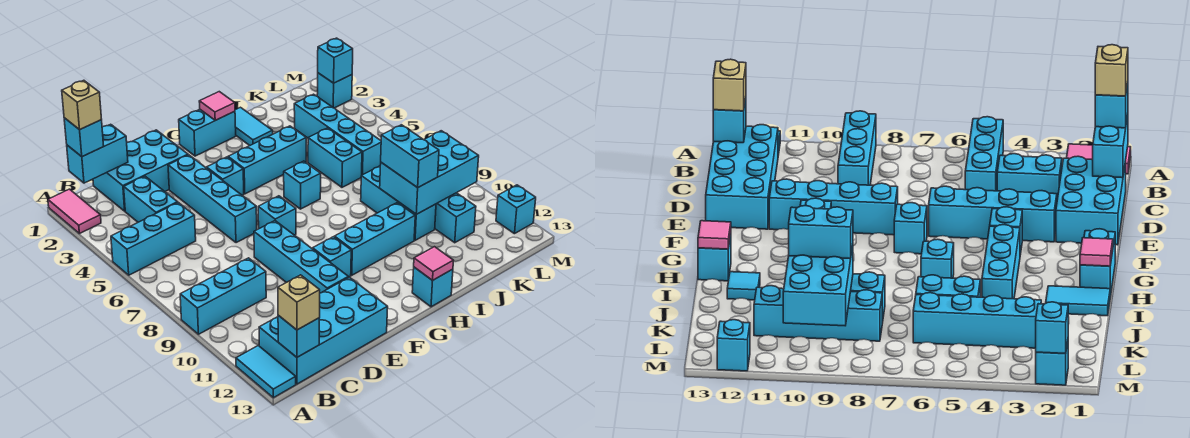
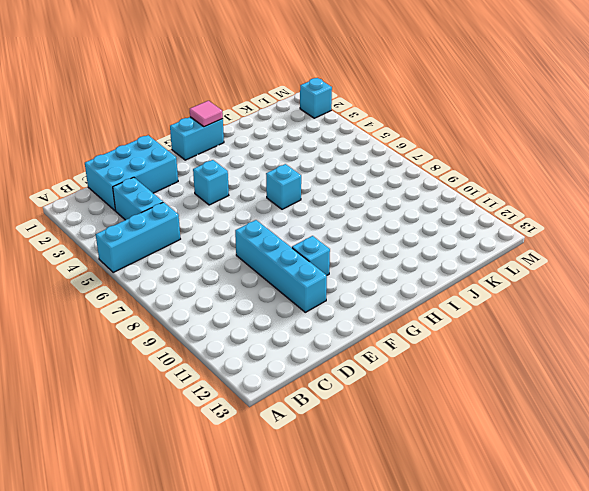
none -> pink 1x2 tile [48,189,101,234]
none -> cyan 1x3 brick [180,258,266,334]
none -> cyan 1x2 tile [236,346,296,398]
none -> cyan 2x4 brick [259,277,388,384]

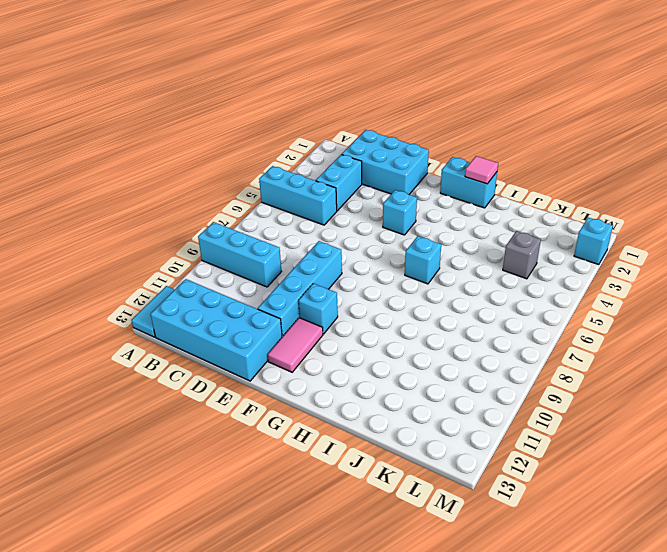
pink 1x2 tile [268,318,323,372] -> pink 1x2 tile moved to [48,189,101,234]
grey 1x1 brick [503,231,541,279] -> cyan 1x4 brick [294,94,381,175]
none -> cyan 1x4 brick [168,155,257,243]
none -> cyan 1x1 brick [258,196,296,235]
none -> cyan 1x3 brick [228,126,306,194]
none -> cyan 1x3 brick [335,203,415,275]

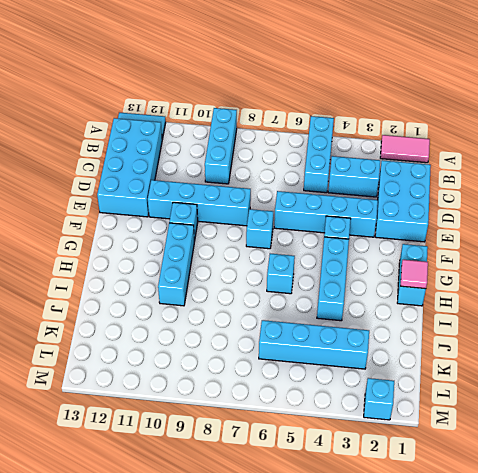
none -> cyan 1x1 brick [412,267,453,307]
none -> cyan 1x2 tile [235,107,273,146]
none -> cyan 1x1 tile [727,272,760,300]
none -> cyan 1x2 brick [308,128,362,187]

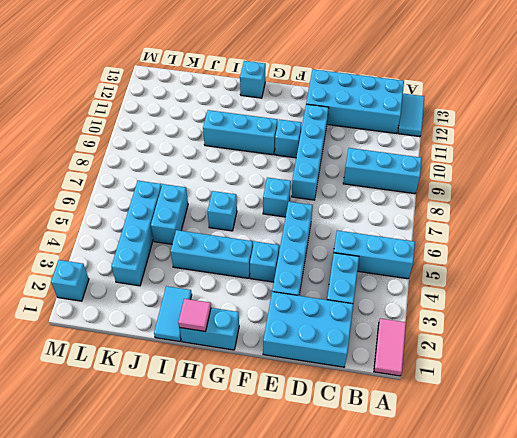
none -> cyan 1x1 tile [727,272,760,300]
none -> cyan 1x3 brick [361,166,436,240]
none -> cyan 1x4 brick [435,193,476,243]
none -> cyan 1x1 brick [496,185,536,234]

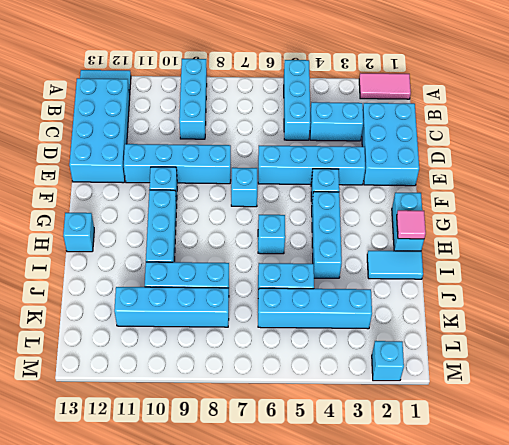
none -> cyan 1x1 tile [727,272,760,300]
none -> cyan 1x1 brick [496,185,536,234]
none -> cyan 1x2 brick [67,124,128,183]
none -> cyan 1x1 brick [278,315,319,357]

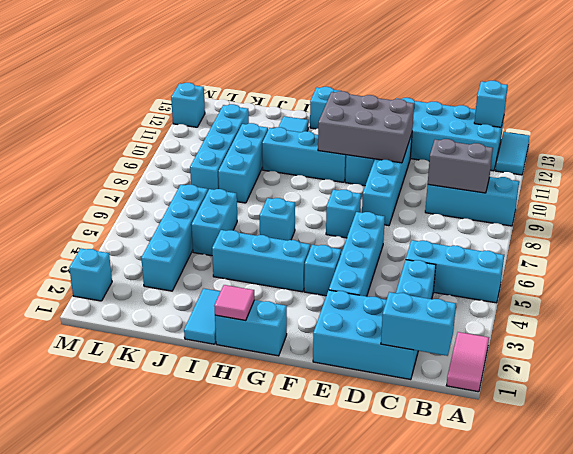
grey 1x2 brick [428,139,493,193] -> none
grey 2x3 brick [318,91,414,163] -> none
none -> pink 1x1 tile [414,247,453,280]
none -> cyan 2x3 brick [380,131,479,214]
none -> cyan 1x1 brick [318,38,353,83]
none -> cyan 1x1 brick [64,118,104,157]

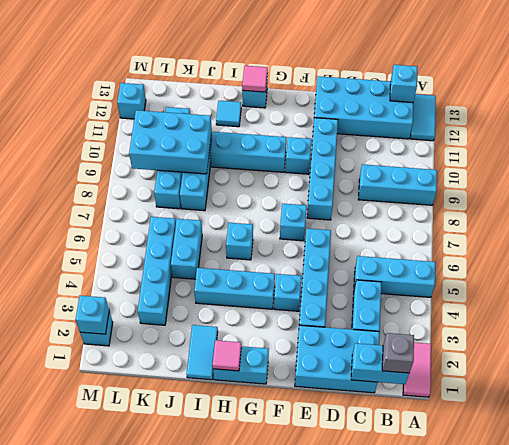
grey 1x1 brick [382,333,414,373] -> cyan 1x1 brick [64,118,104,157]
none -> tan 1x1 brick [278,275,320,330]
none -> cyan 1x2 brick [381,125,439,188]
none -> tan 1x1 brick [62,80,102,130]

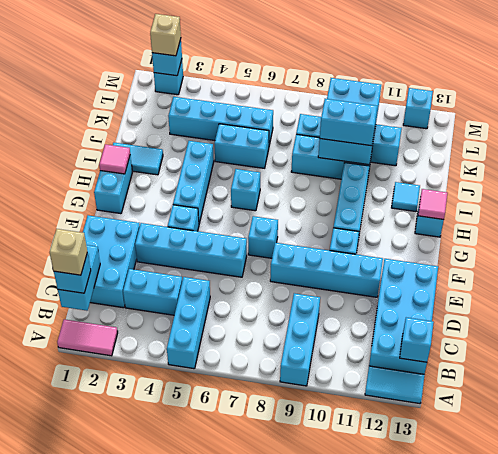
tan 1x1 brick [150,14,181,56] -> tan 1x1 brick moved to [278,275,320,330]

